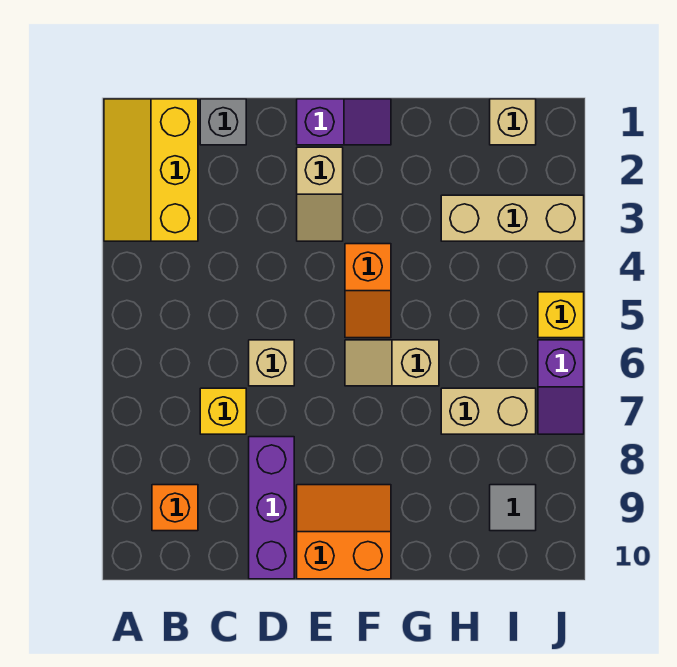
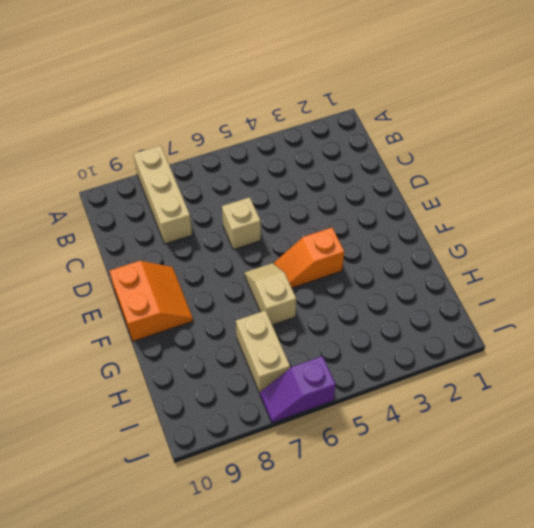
tan 1x3 brick [133,145,192,244] -> tan 1x3 brick moved to [441,195,584,241]
none -> yellow 2x3 slope [104,99,198,241]
none -> orange 1x1 brick [152,485,198,531]
none -> grey 1x1 brick [200,99,246,145]

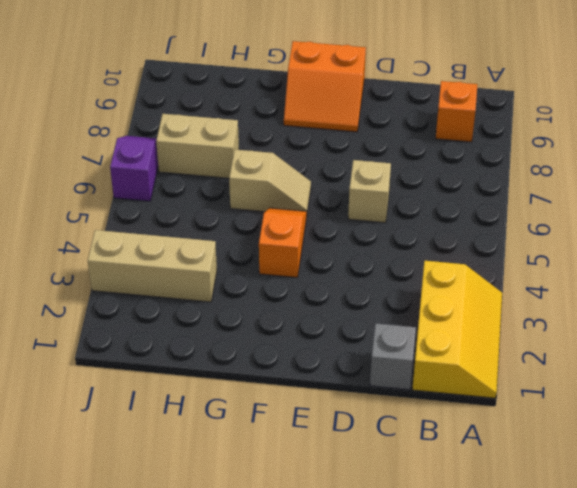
none -> yellow 1x1 brick [200,388,246,434]
none -> purple 1x3 brick [249,437,294,579]
none -> purple 1x2 slope [297,99,391,145]

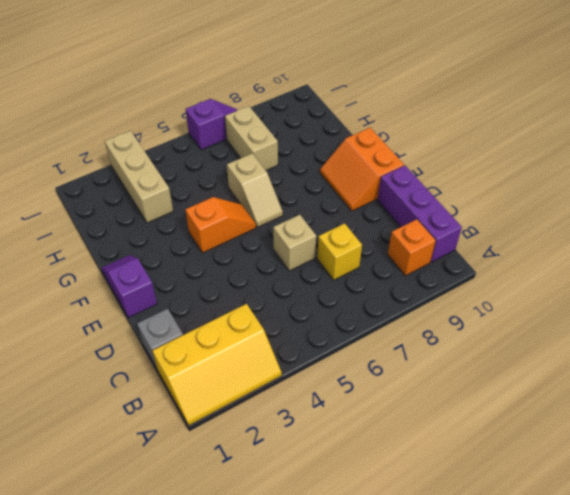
purple 1x3 brick [378,166,462,262] -> purple 1x3 brick turned to [249,437,294,579]
none -> tan 1x2 slope [297,147,343,241]
none -> tan 1x1 brick [490,99,536,145]
none -> grey 1x1 tile [490,485,536,531]

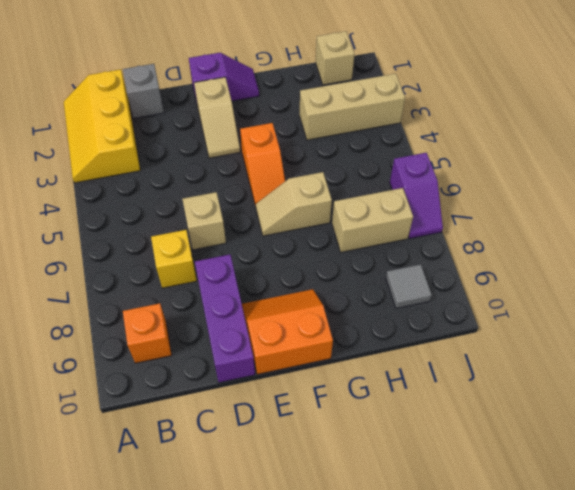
none -> yellow 1x1 brick [538,292,584,338]

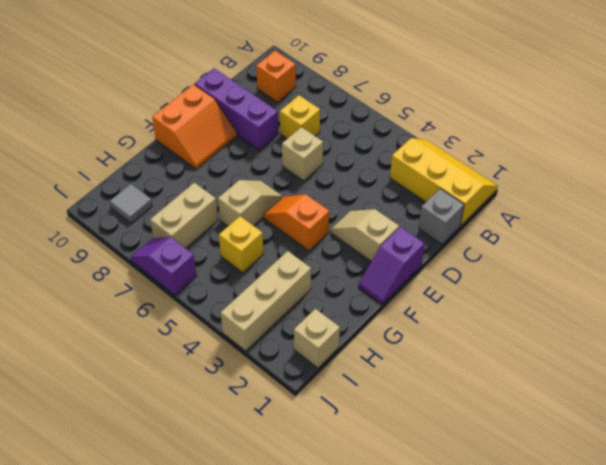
yellow 1x1 brick [219,216,263,273] -> yellow 1x1 brick moved to [538,292,584,338]

